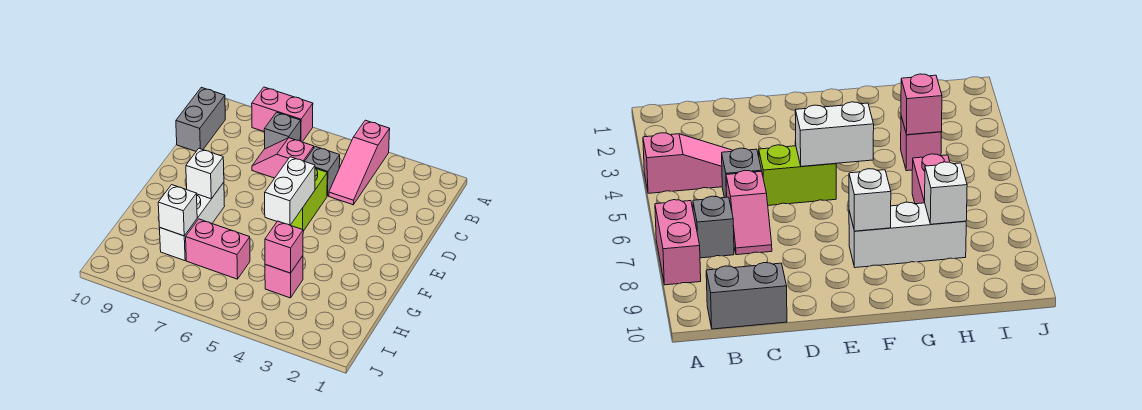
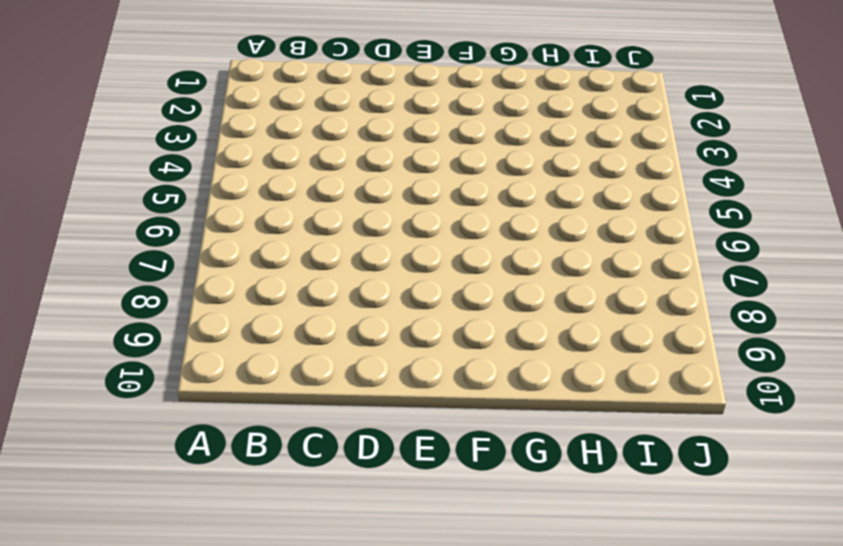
none -> pink 1x3 slope [329,120,390,205]
none -> pink 1x2 brick [252,87,313,142]
none -> grey 1x1 brick [264,112,301,149]

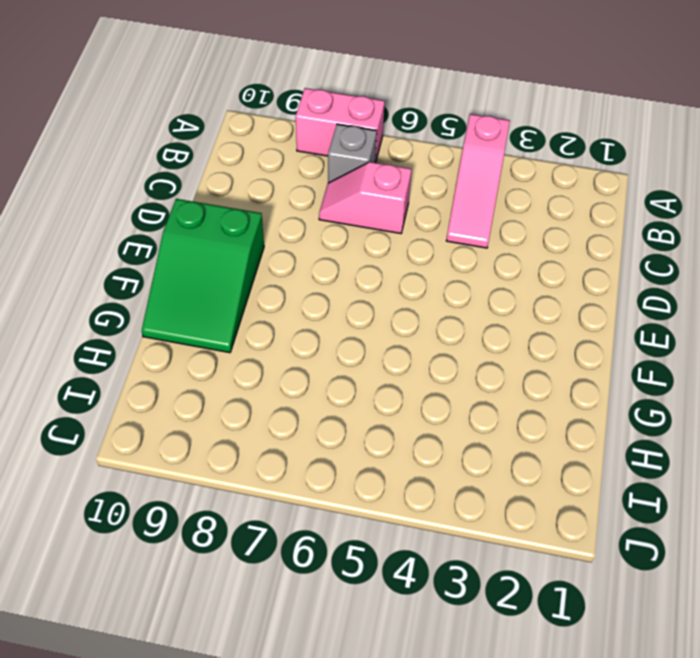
green 2x3 slope [142,199,264,353] -> none
none -> grey 1x2 brick [176,87,225,151]
none -> grey 1x1 brick [305,147,340,196]
none -> lime 1x2 brick [290,169,327,231]

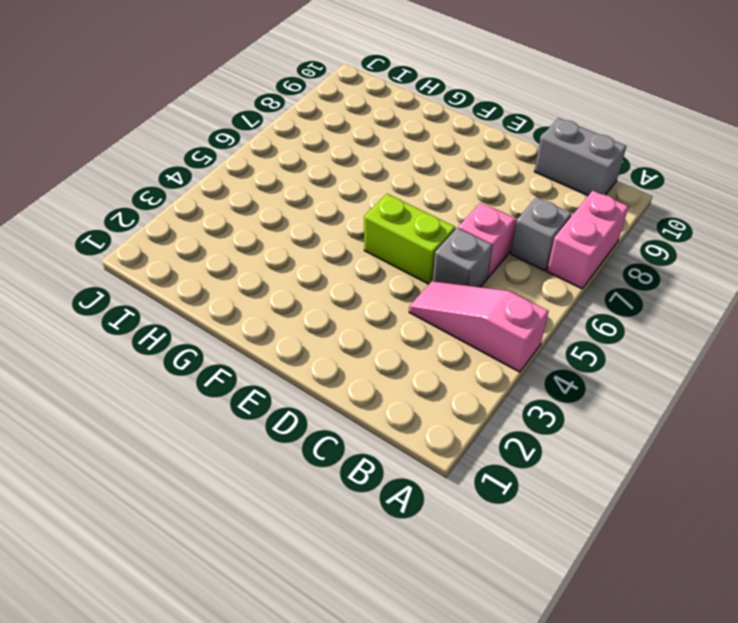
none -> white 1x3 brick [159,182,225,261]
none -> pink 1x1 brick [265,256,303,298]
none -> pink 1x2 brick [186,219,250,279]

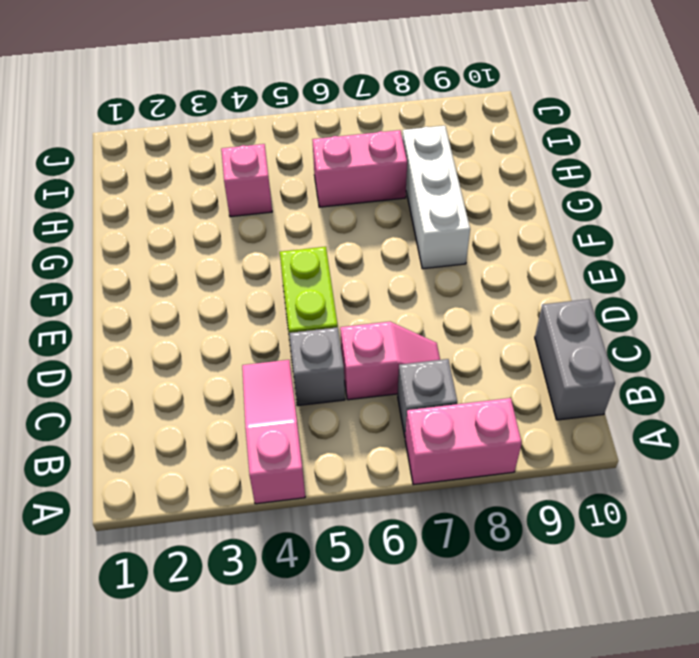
none -> white 1x2 brick [265,157,315,225]
none -> white 1x1 brick [186,149,224,199]
none -> pink 1x1 brick [265,221,303,273]

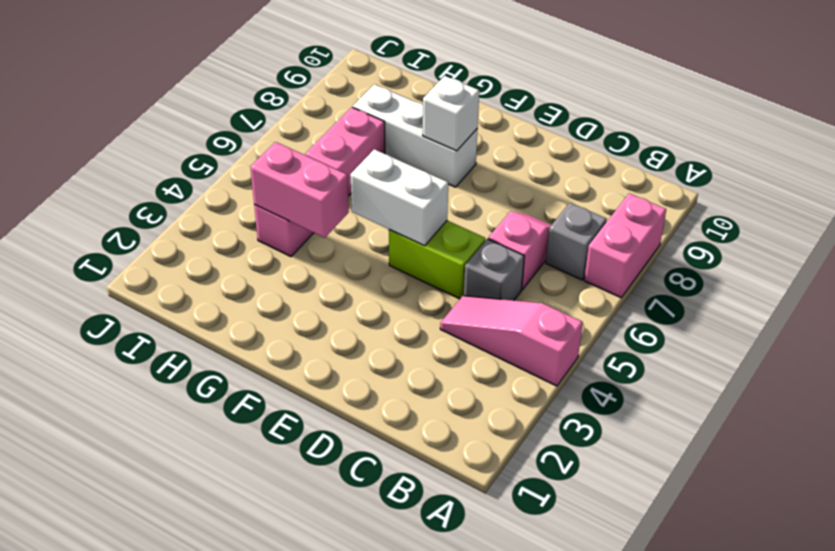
pink 1x2 brick [250,142,349,238] -> pink 1x1 brick [265,221,303,273]
none -> grey 1x2 brick [176,87,225,151]
none -> white 1x1 brick [158,185,197,236]

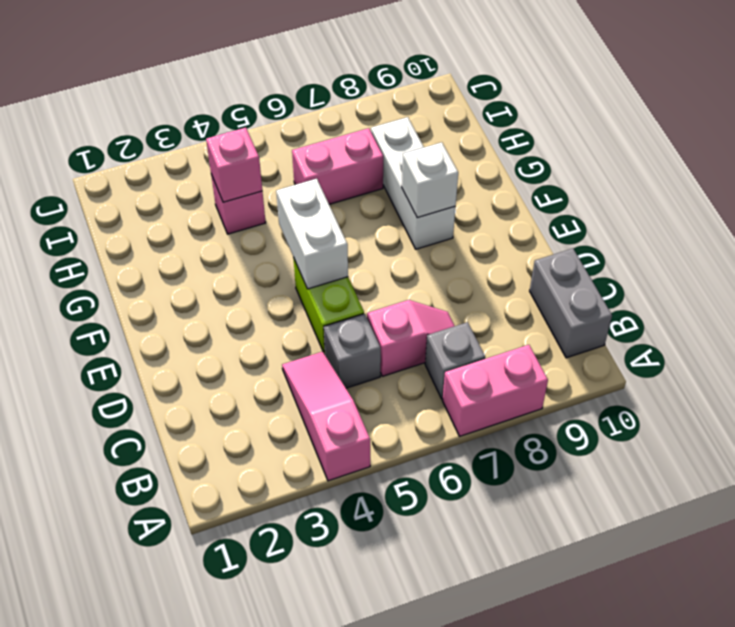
none -> white 1x1 brick [158,185,197,236]

